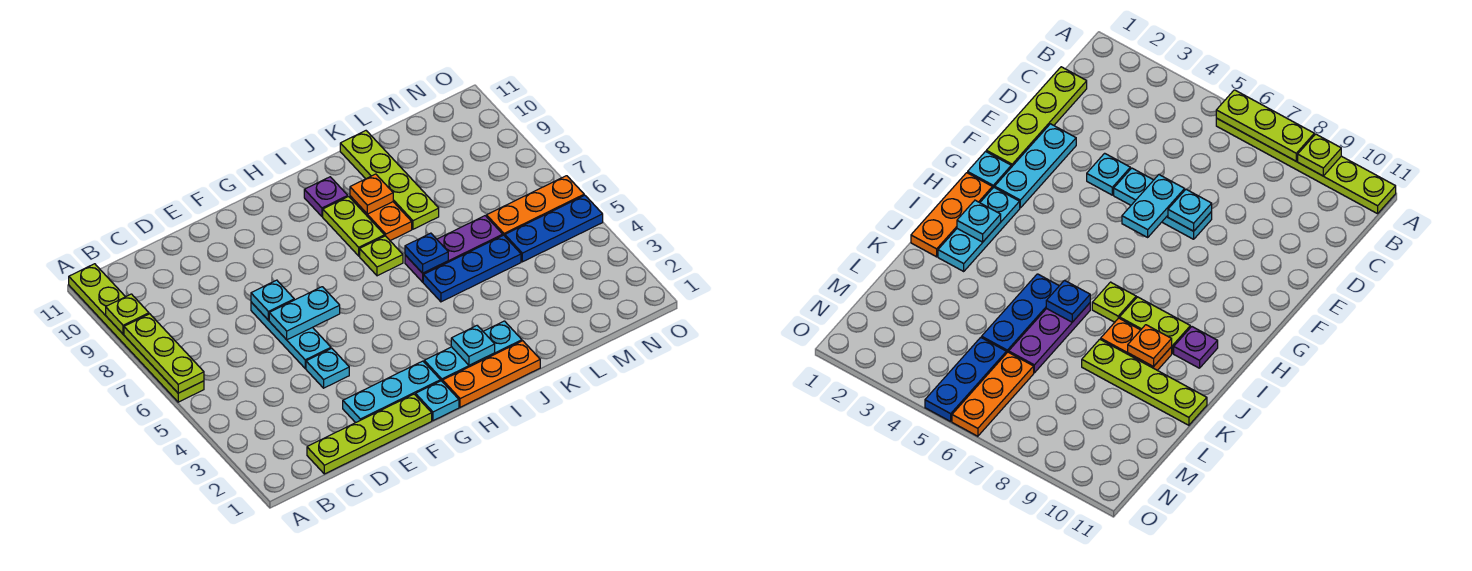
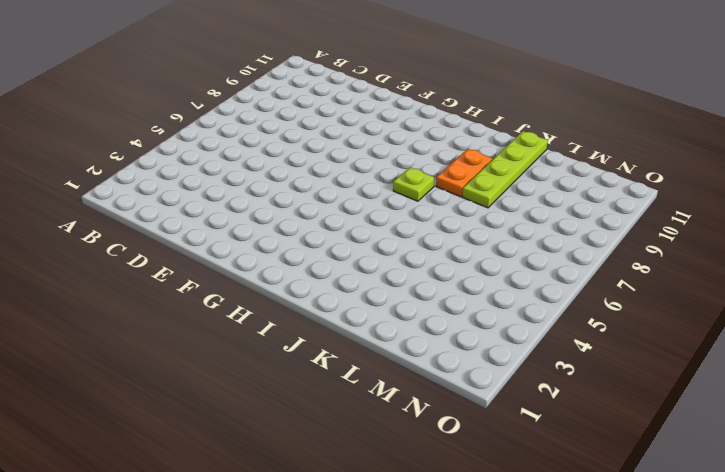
none -> lime 1x6 plate [69,264,204,402]
none -> lime 1x4 plate [307,394,432,474]
none -> cyan 1x3 plate [343,361,440,423]

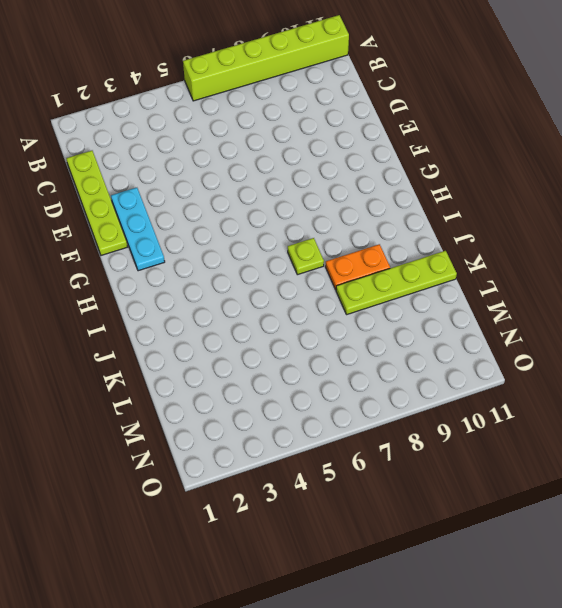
lime 1x6 brick [183,15,349,101] -> lime 1x6 plate [69,264,204,402]
none -> cyan 1x1 plate [306,348,349,388]
none -> cyan 1x3 plate [251,302,331,368]
none -> cyan 1x1 plate [416,381,459,421]

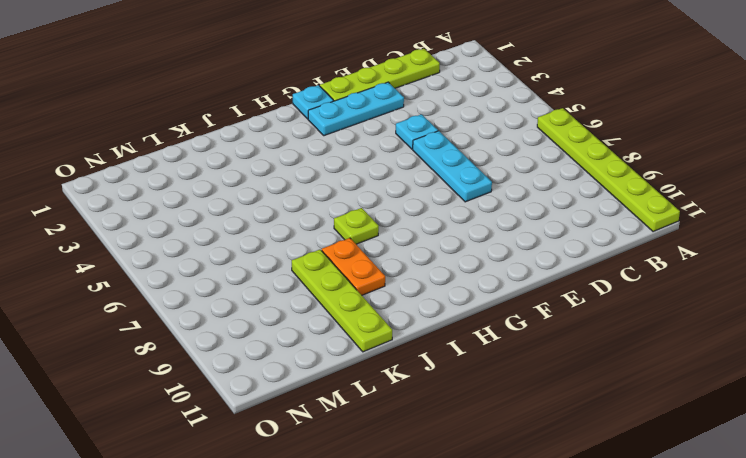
none -> orange 1x3 plate [443,341,540,407]
none -> cyan 1x3 plate [424,321,522,382]
none -> lime 1x2 plate [323,197,385,256]

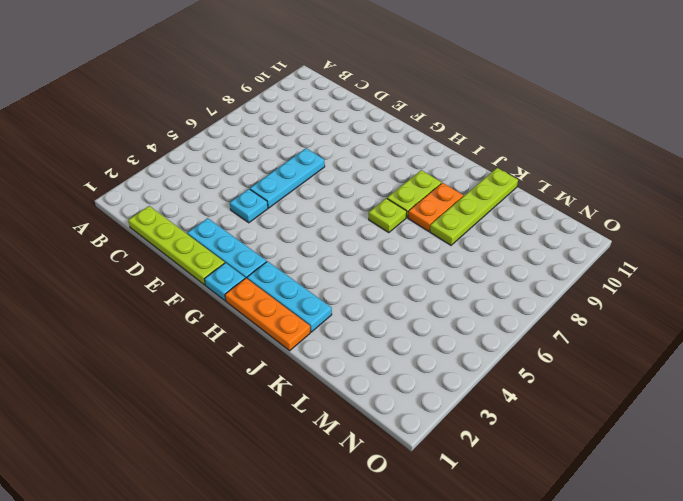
none -> lime 1x6 plate [69,264,204,402]
none -> purple 1x1 plate [304,177,348,217]
none -> blue 1x3 plate [423,235,521,302]

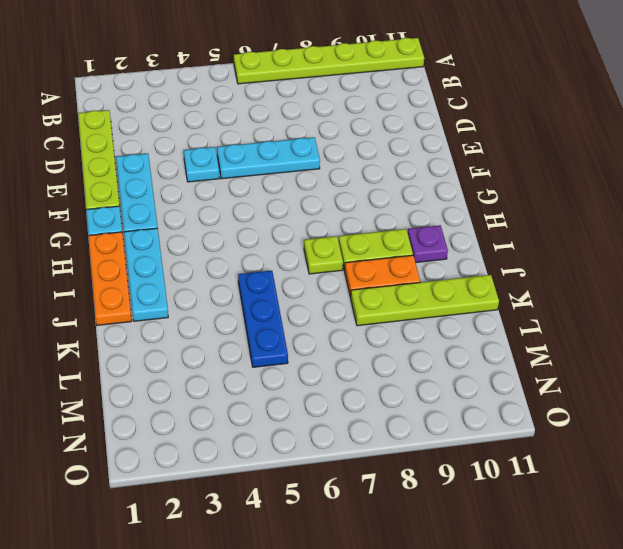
none -> purple 1x3 plate [405,216,503,282]
none -> blue 1x3 plate [505,195,603,262]
none -> orange 1x3 plate [487,176,584,236]

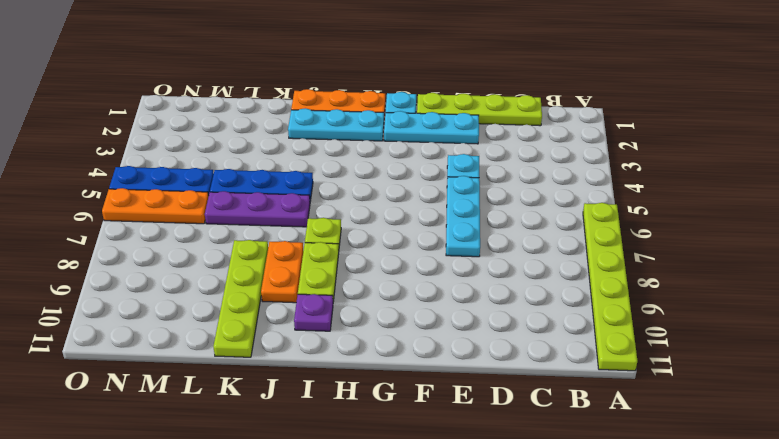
none -> lime 1x3 plate [124,314,204,393]
none -> lime 1x1 plate [106,294,149,334]
none -> cyan 1x2 plate [269,287,340,340]

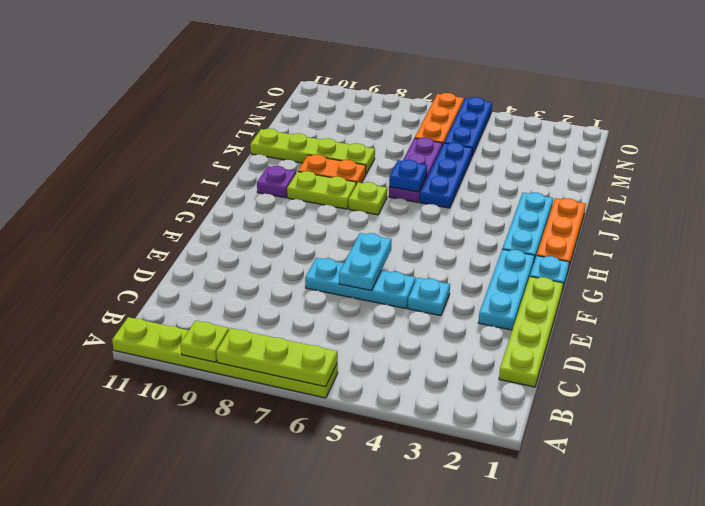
none -> cyan 1x1 plate [251,280,294,320]
none -> cyan 1x1 plate [451,326,495,365]
none -> orange 1x1 plate [350,174,393,214]

